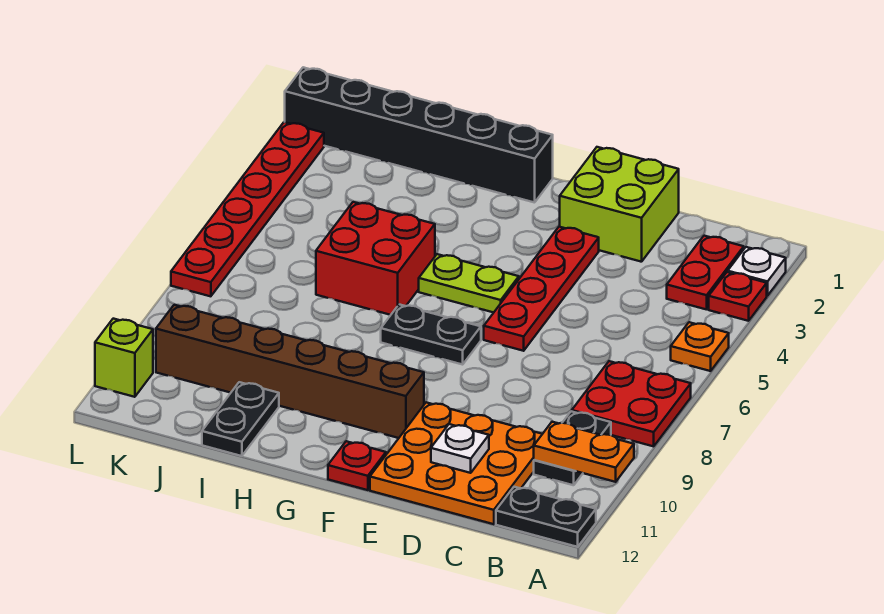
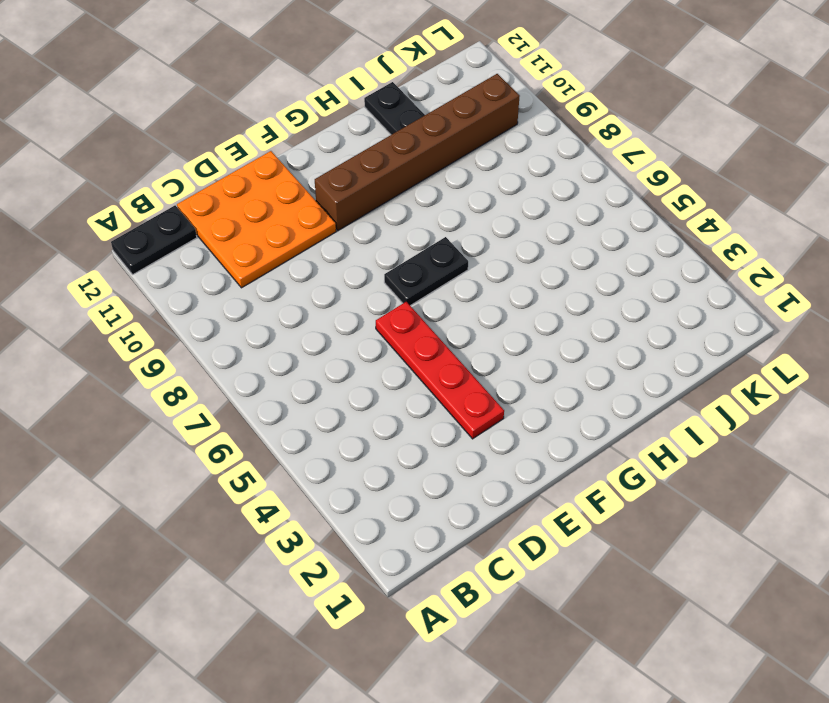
none -> white 1x1 plate [728,247,786,296]
none -> red 1x1 plate [709,272,767,321]
none -> orange 1x1 plate [671,322,729,371]

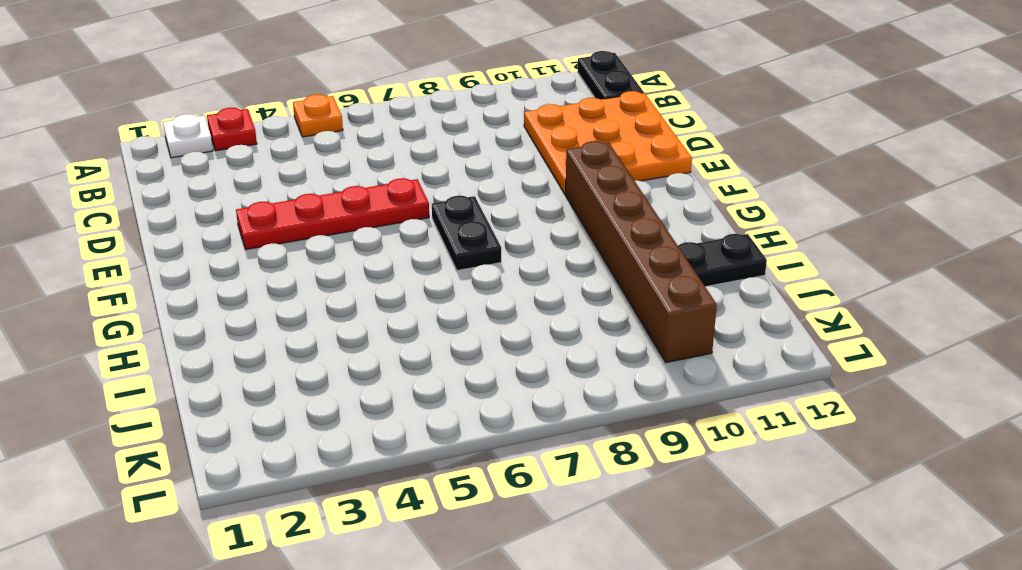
none -> red 2x2 plate [572,361,691,446]
none -> red 1x2 plate [667,236,744,310]
none -> black 1x2 plate [534,411,611,485]

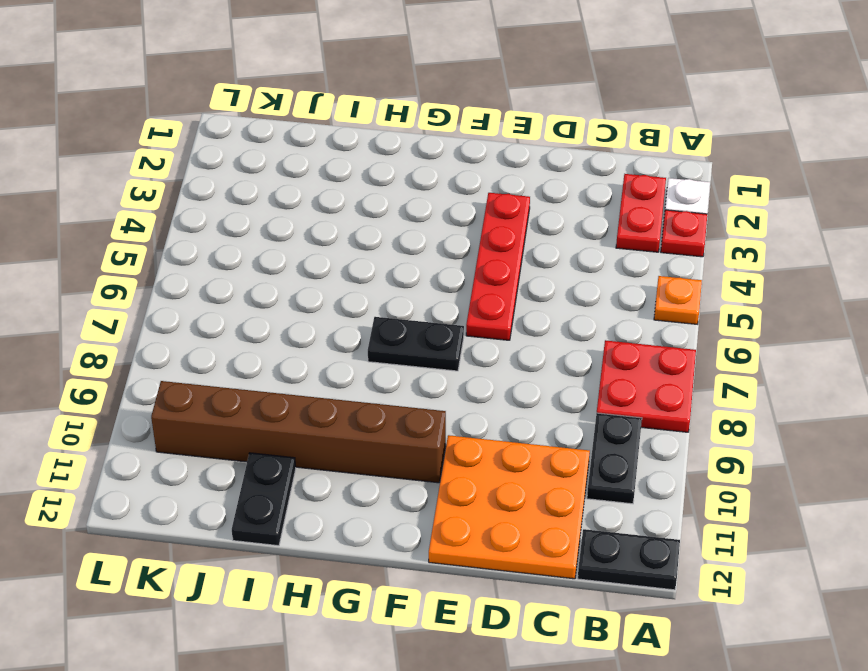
none -> lime 2x2 brick [560,147,679,262]
none -> lime 1x2 plate [419,254,519,313]
none -> red 1x1 plate [328,441,386,490]

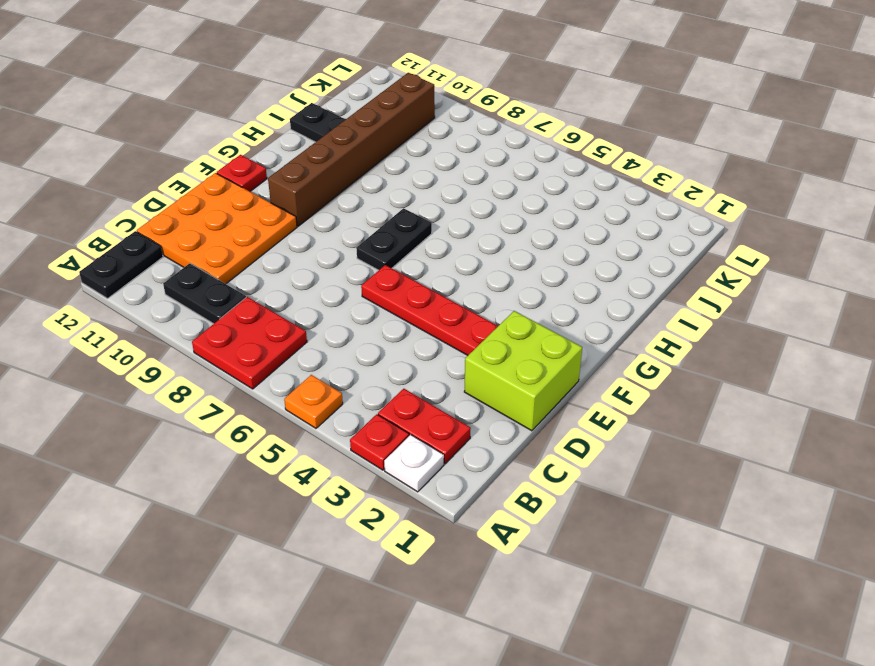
none -> lime 1x2 plate [419,254,519,313]
none -> black 1x6 brick [285,67,553,203]
none -> red 2x2 brick [316,202,435,315]

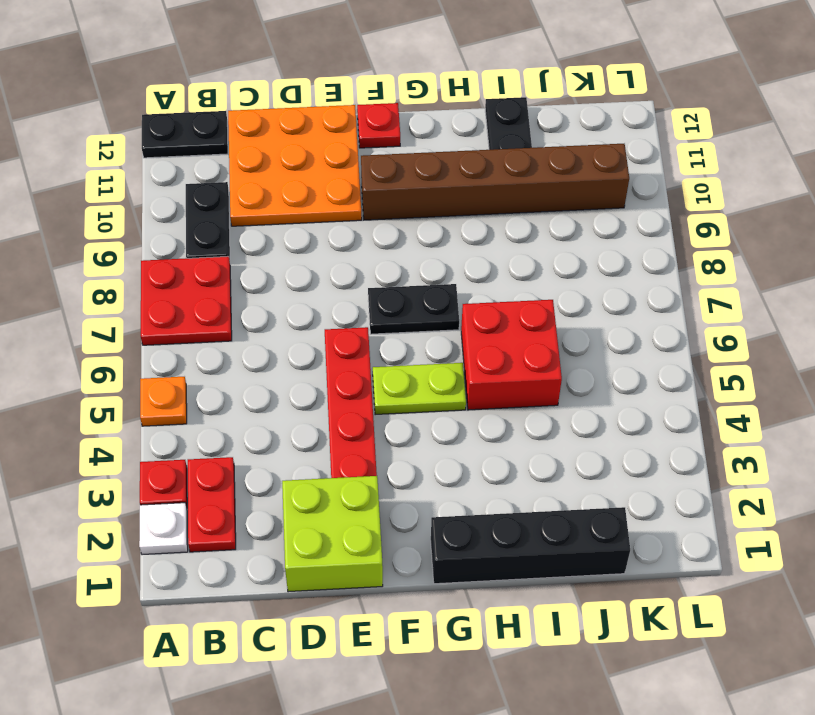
black 1x4 brick [431,507,630,584] -> black 1x6 brick [285,67,553,203]
none -> red 1x6 plate [171,122,324,296]
none -> lime 1x1 brick [95,319,153,397]
none -> orange 1x2 plate [534,422,634,482]

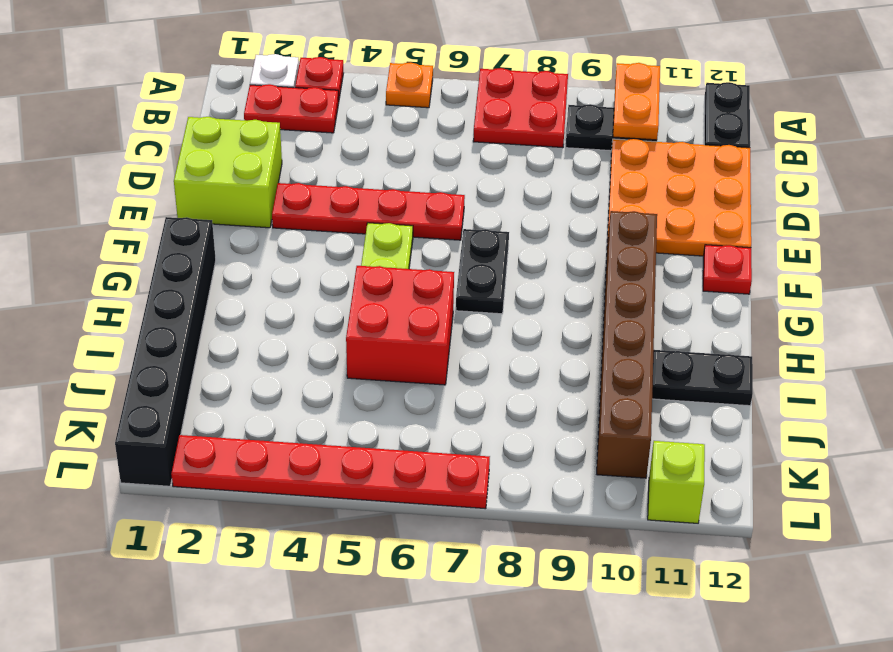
none -> white 1x1 plate [431,424,489,473]

